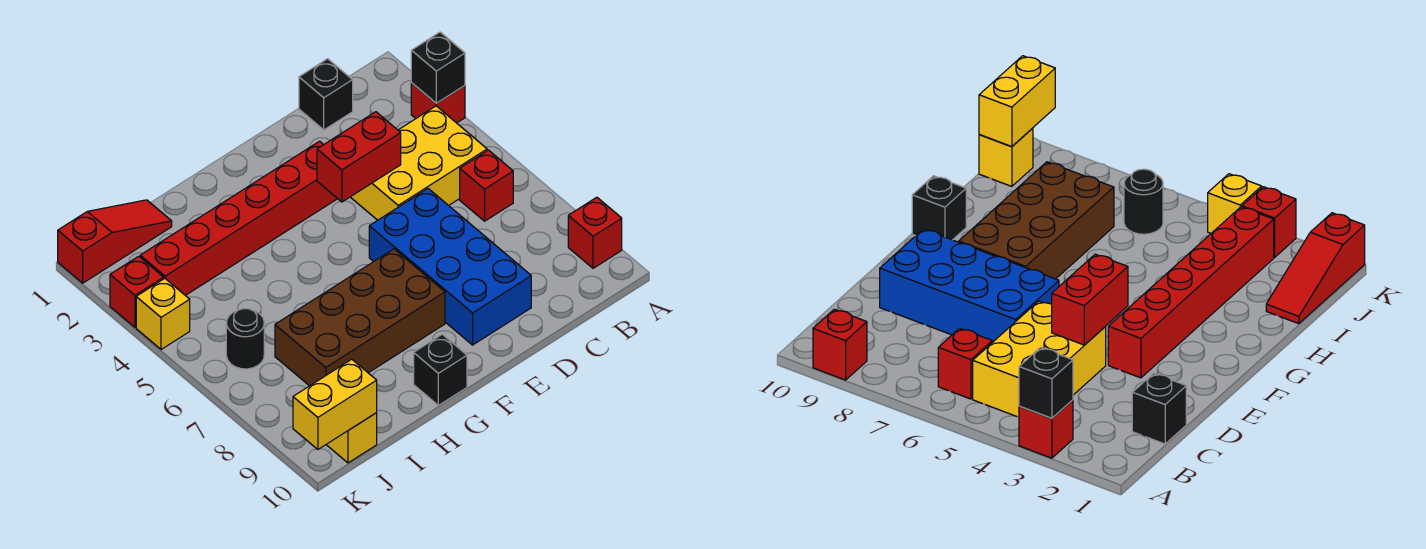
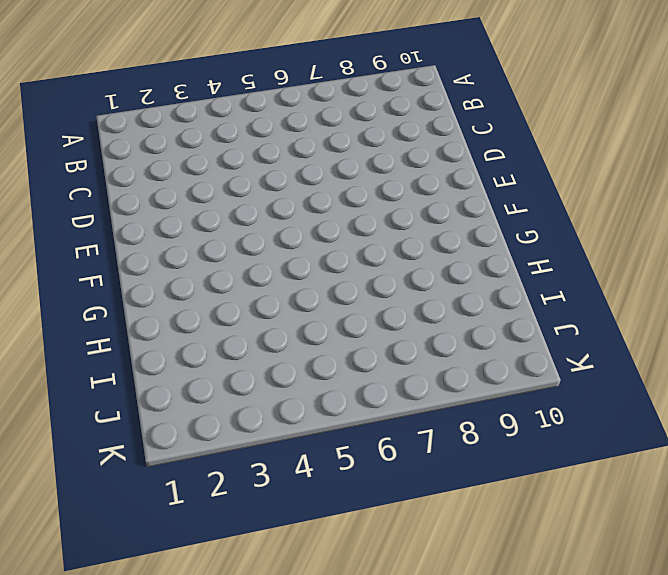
none -> red 1x1 brick [411,83,465,123]
none -> red 1x1 brick [568,197,622,268]
none -> yellow 2x3 brick [351,106,487,220]

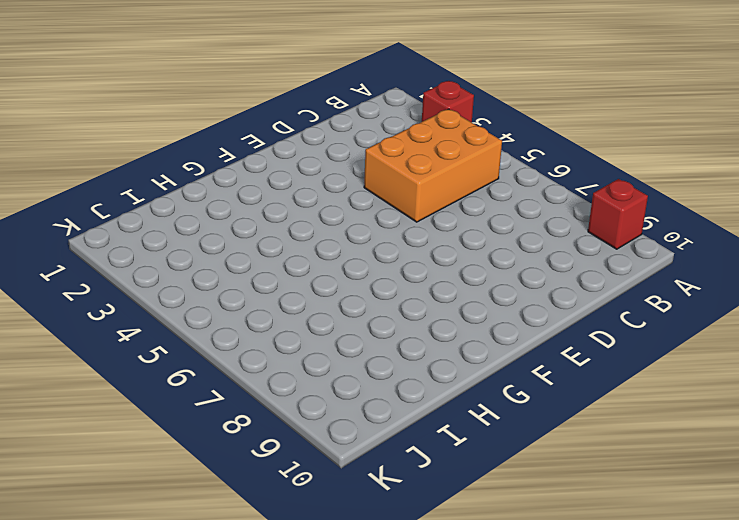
orange 2x3 brick [364,109,502,222] -> yellow 2x3 brick [351,106,487,220]
none -> red 1x1 brick [460,150,513,221]
none -> black 1x1 brick [299,59,353,130]
none -> blue 2x4 brick [369,189,531,345]

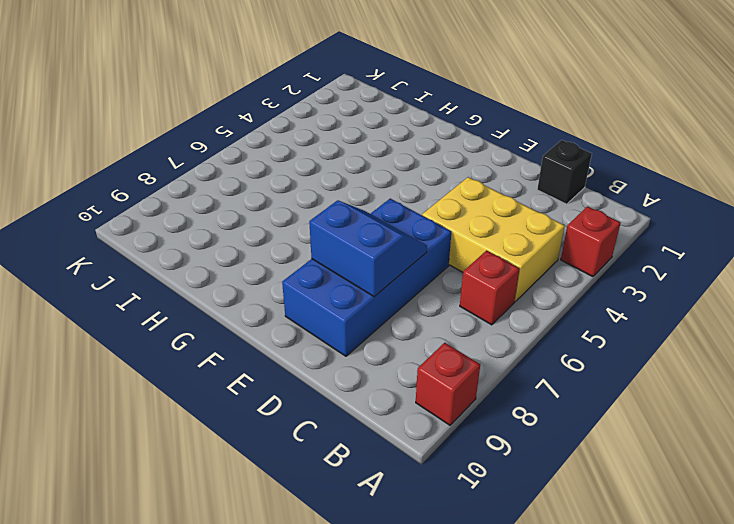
blue 2x2 slope [309,200,427,297] -> none
none -> red 1x6 brick [140,141,338,295]
none -> brown 2x4 brick [275,249,445,386]
none -> black 1x1 brick [414,334,467,405]

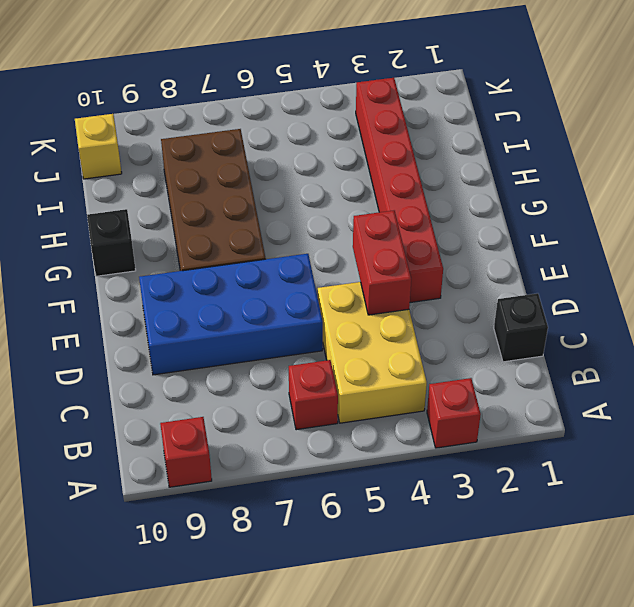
none -> red 1x3 slope [58,200,172,283]
none -> black 1x1 round brick [226,309,264,369]
none -> red 1x1 brick [110,256,164,327]

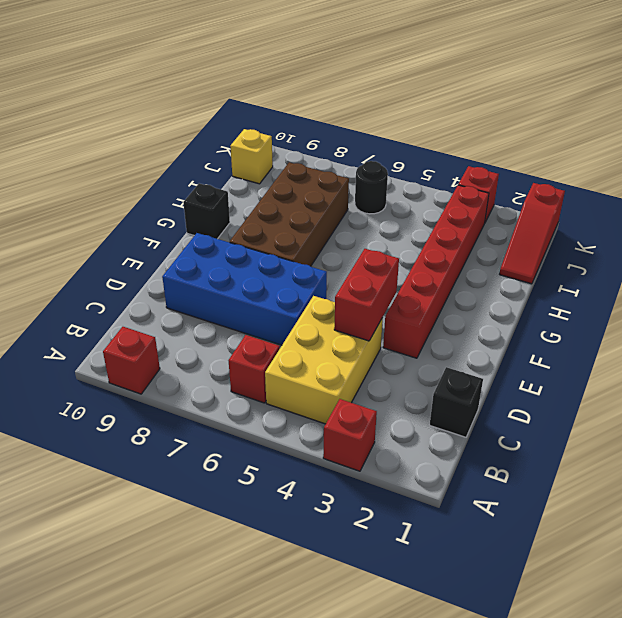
none -> yellow 1x1 brick [136,278,190,349]
none -> black 1x1 brick [411,32,465,103]
none -> yellow 1x2 brick [293,359,377,449]

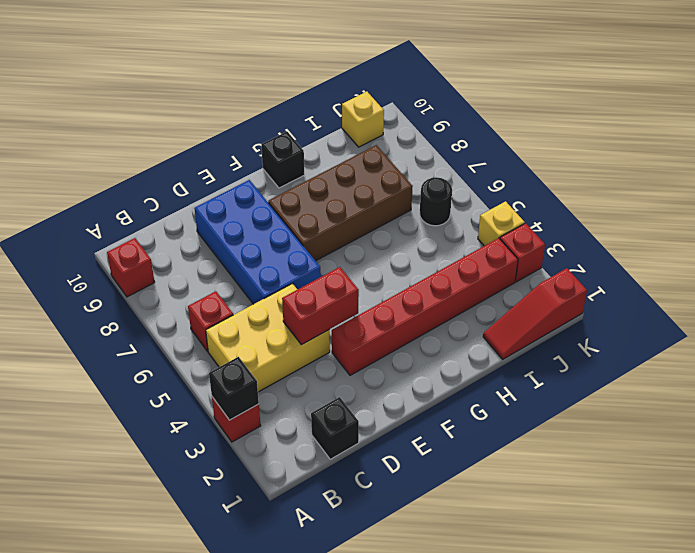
none -> yellow 1x2 brick [293,359,377,449]

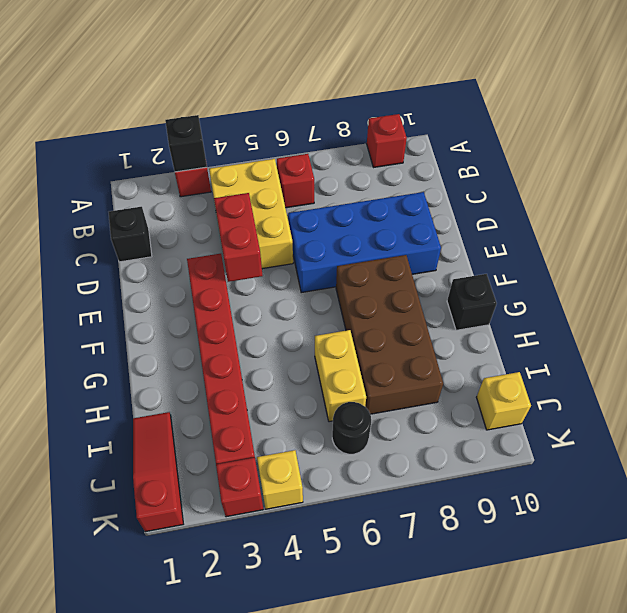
yellow 1x2 brick [315,330,366,422] -> yellow 1x2 brick moved to [293,359,377,449]

